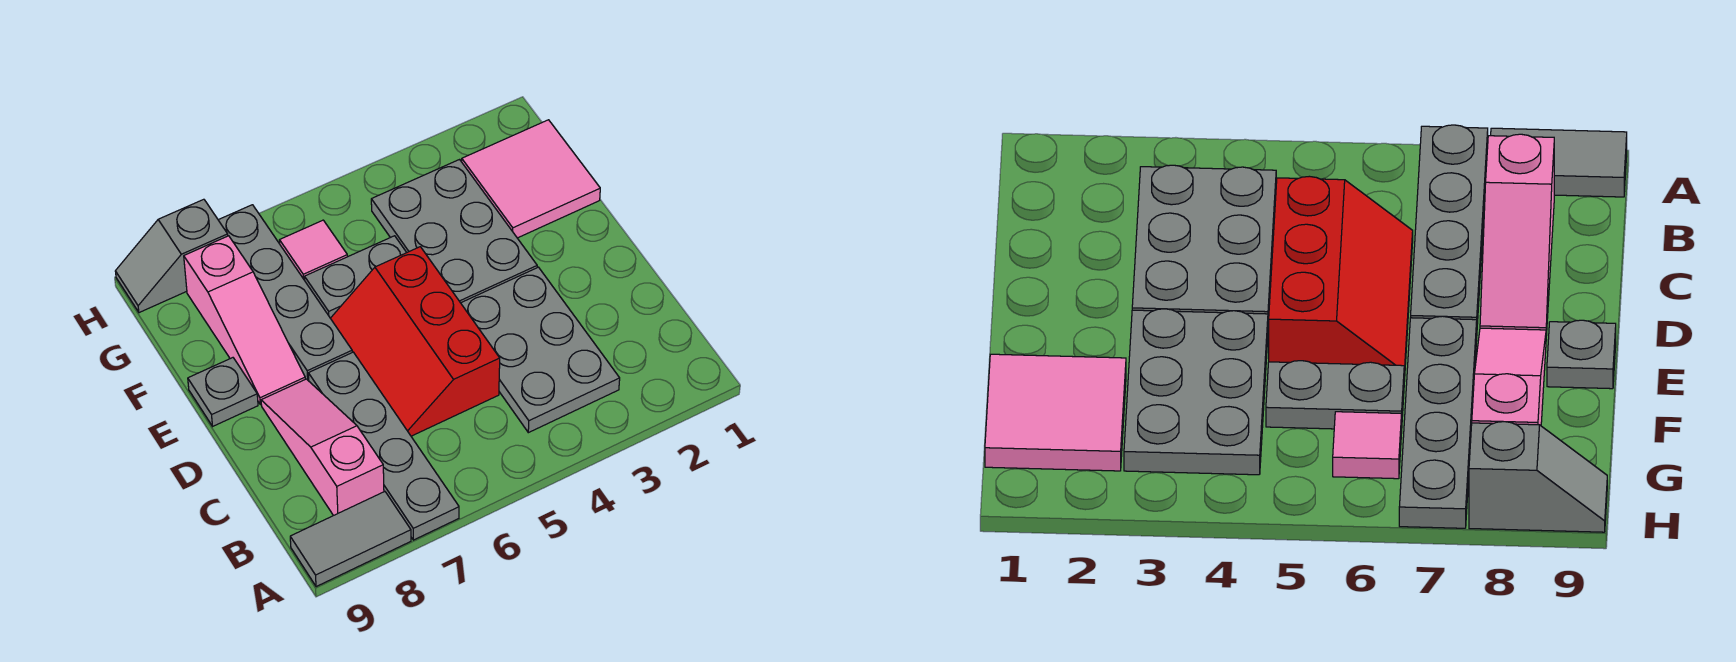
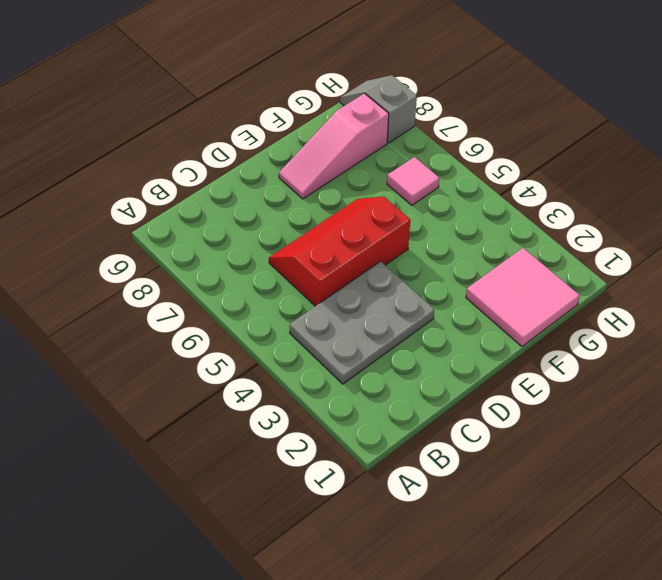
none -> grey 1x4 plate [308,352,459,540]
none -> grey 1x2 tile [290,492,411,587]
none -> pink 1x3 slope [261,379,384,516]

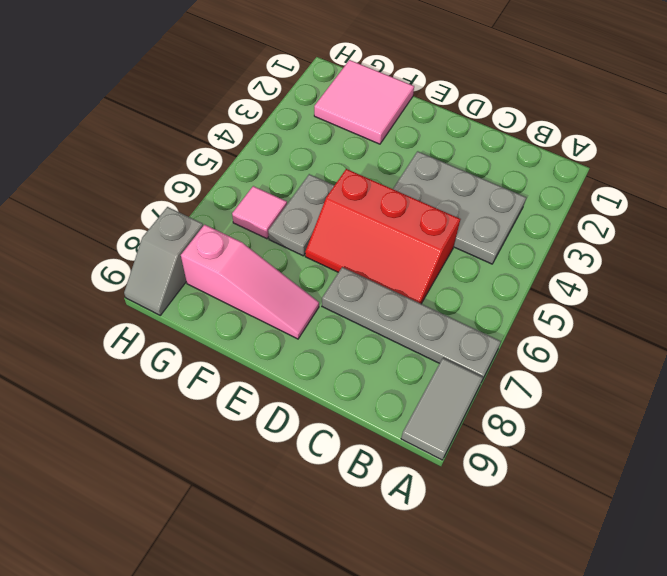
none -> pink 1x3 slope [261,379,384,516]
none -> grey 2x3 plate [371,160,537,303]
none -> grey 1x4 plate [219,205,352,381]

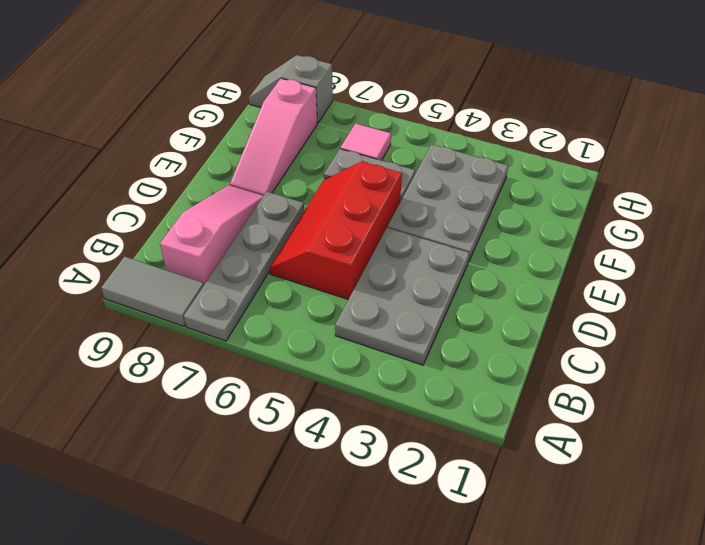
none -> grey 1x4 plate [219,205,352,381]
none -> grey 1x1 plate [188,358,258,426]
none -> pink 2x2 tile [462,120,600,238]

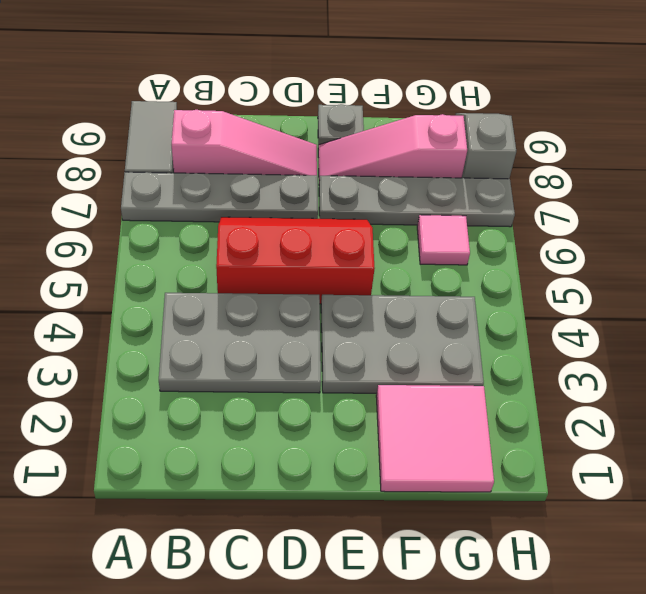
none -> grey 1x2 plate [305,236,407,318]

